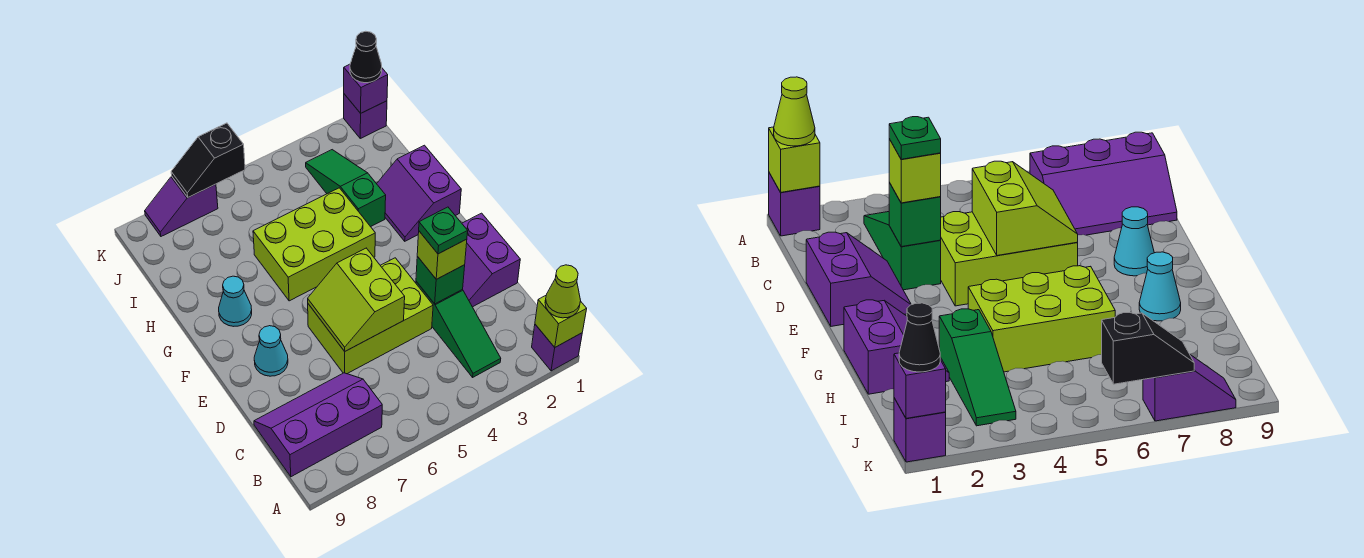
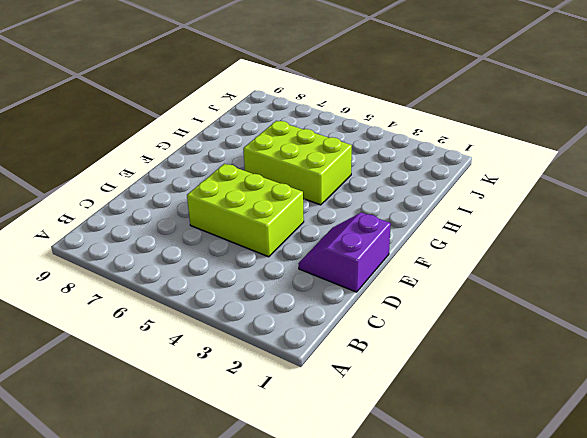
none -> purple 1x1 brick [532,324,582,371]
none -> green 1x3 slope [416,281,501,377]
none -> purple 2x3 slope [254,373,382,477]

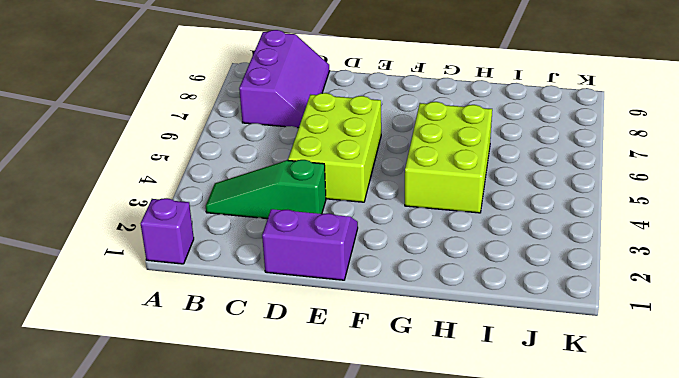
none -> cyan 1x1 cone [254,326,288,376]
none -> purple 2x2 slope [377,145,461,241]
none -> cyan 1x1 cone [219,276,252,326]

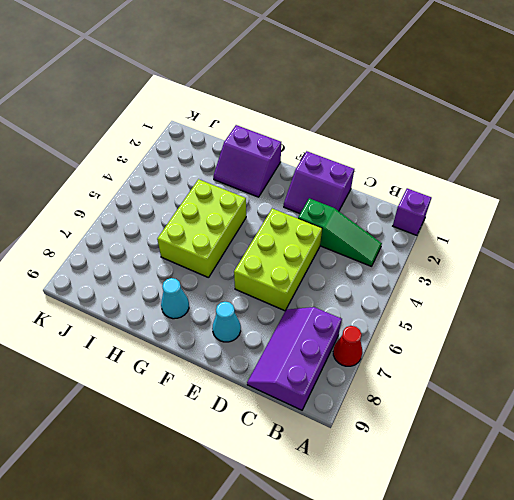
red 1x1 cone [333,326,362,366] -> none
none -> green 1x3 slope [306,150,386,227]
none -> purple 1x1 brick [344,94,387,138]
none -> purple 1x2 slope [145,176,218,236]

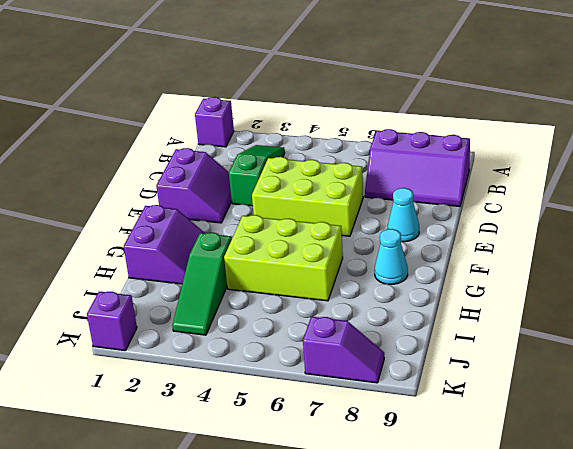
none -> lime 1x1 brick [535,296,587,347]
none -> green 1x1 brick [416,257,465,304]
none -> lime 2x2 slope [308,248,405,351]

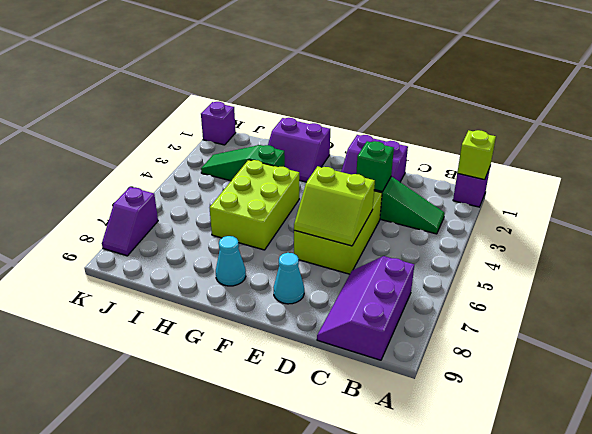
none -> purple 1x1 brick [344,64,388,113]
none -> black 1x2 slope [171,123,245,197]
none -> lime 1x1 cone [545,265,581,318]

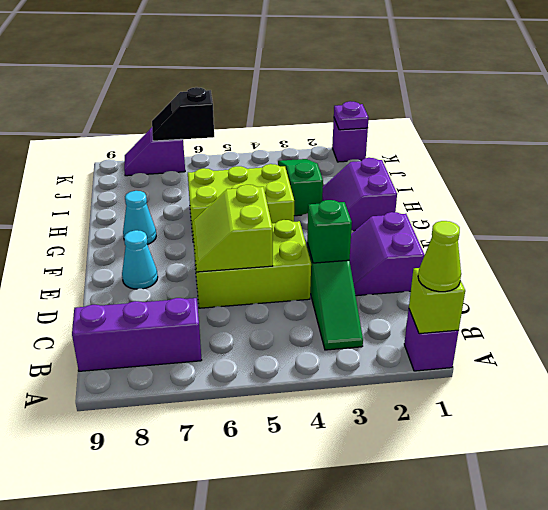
purple 1x1 plate [334,101,369,130] -> purple 1x1 brick [344,64,388,113]
none -> lime 1x1 brick [417,231,467,279]
none -> black 1x1 cone [350,31,382,83]
none -> green 1x1 plate [419,207,468,254]

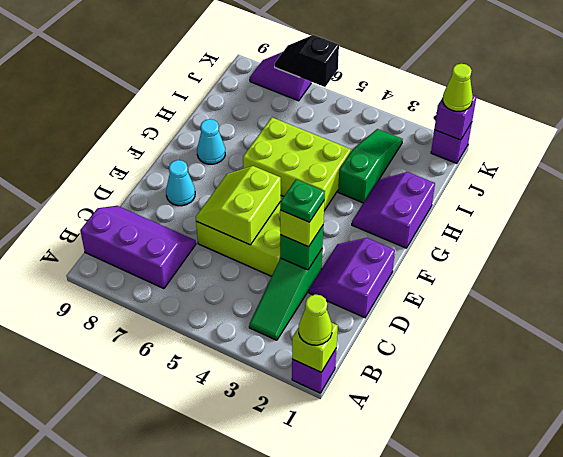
lime 1x1 cone [443,64,473,112] -> black 1x1 cone [350,31,382,83]

